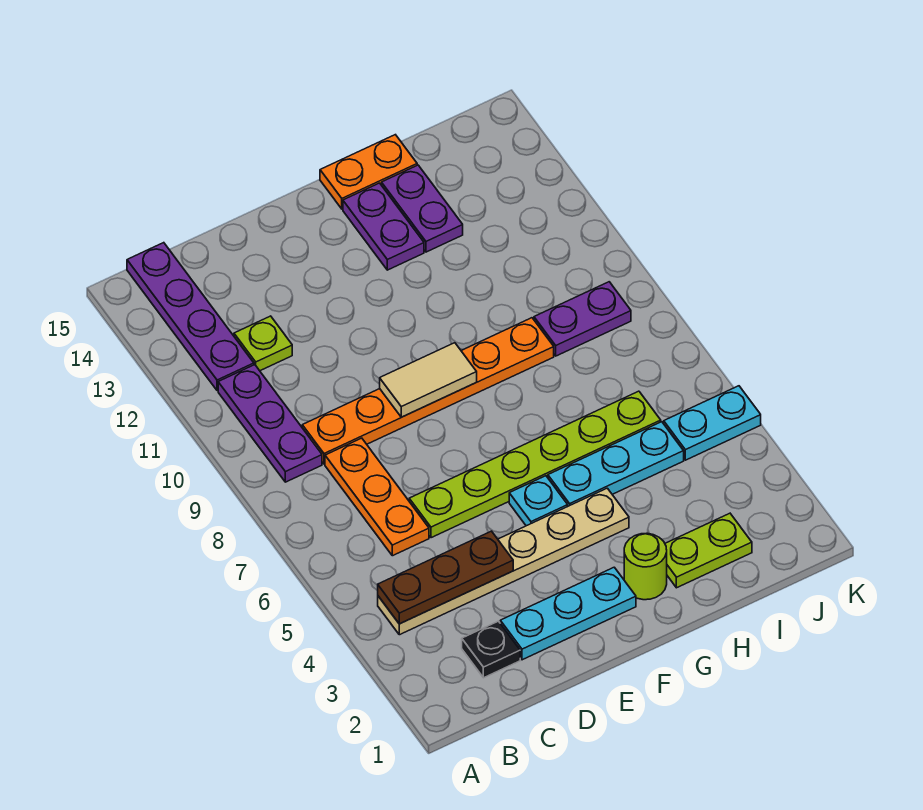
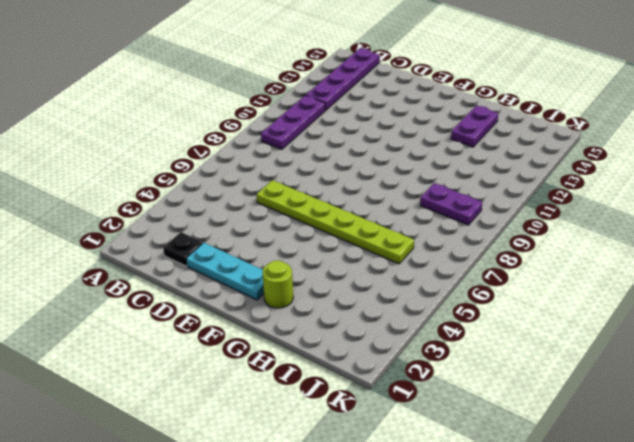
none -> tan 1x6 plate [378,488,629,635]
none -> orange 1x3 plate [325,438,429,556]
none -> orange 1x6 plate [302,318,554,464]

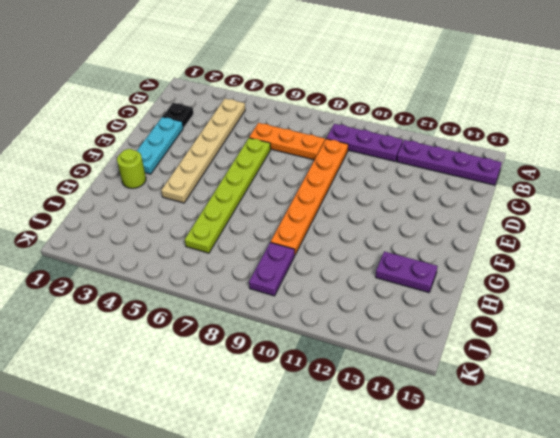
none -> lime 1x1 plate [234,316,292,371]
none -> cyan 1x1 plate [509,476,568,526]
none -> cyan 1x3 plate [548,422,684,506]

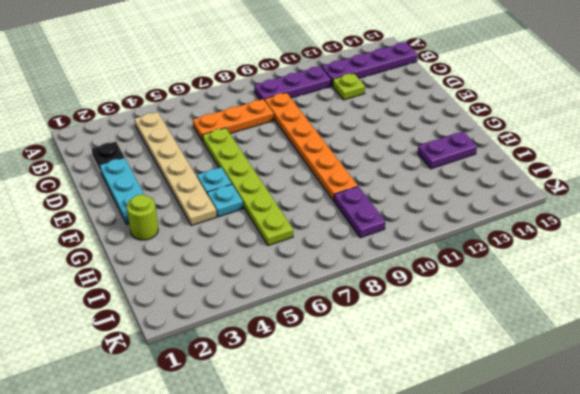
cyan 1x1 plate [207,184,243,217] -> cyan 1x3 plate [548,422,684,506]
none -> purple 1x2 plate [343,183,424,270]
none -> orange 1x2 plate [320,135,417,209]
none -> lime 1x2 plate [665,513,752,588]

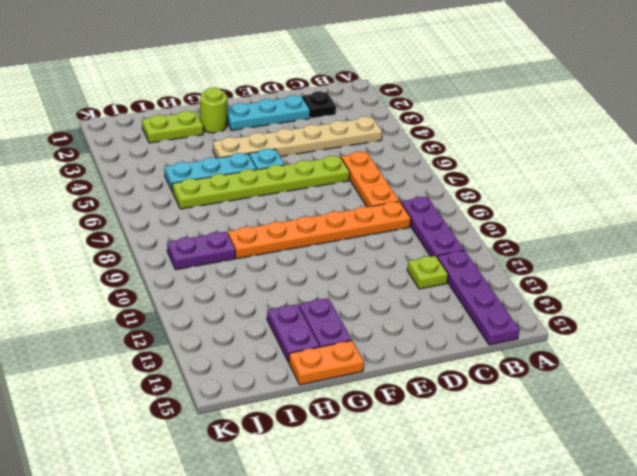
none -> cyan 1x2 plate [664,386,761,460]
none -> brown 1x3 plate [378,531,513,624]
none -> tan 1x2 tile [380,343,477,417]

